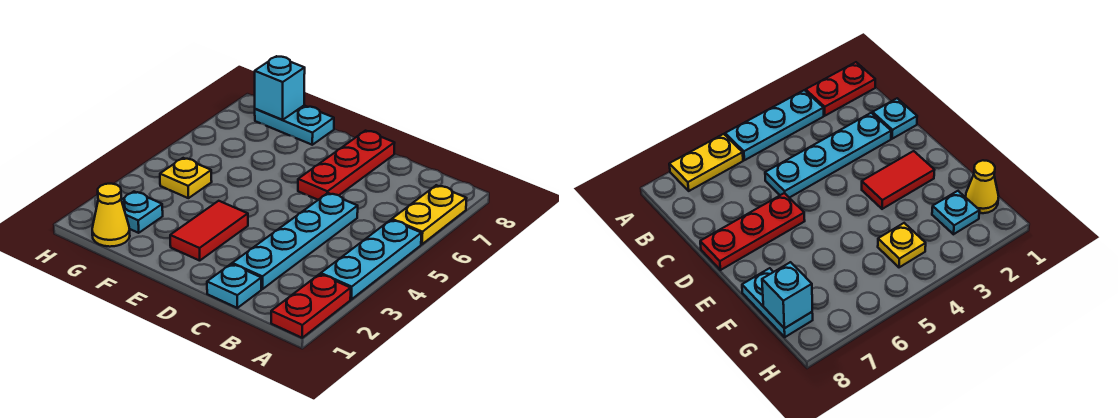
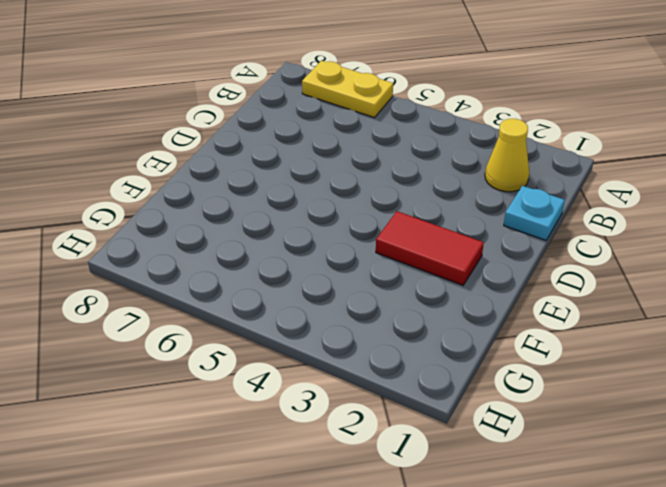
yellow 1x1 cone [485,119,529,192] -> yellow 1x1 cone moved to [92,184,130,247]
none -> red 1x2 plate [271,274,351,338]
none -> cyan 1x3 plate [321,220,421,299]
none -> cyan 1x4 plate [232,193,358,289]

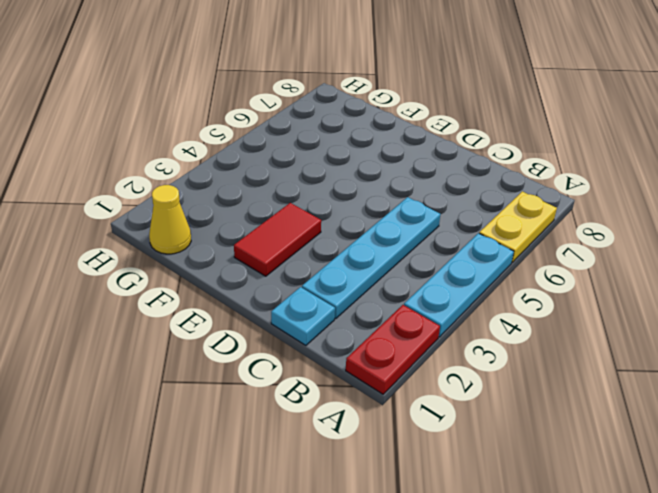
none -> red 1x3 plate [298,131,394,200]
none -> cyan 1x2 plate [255,106,334,145]
none -> cyan 1x1 plate [122,192,163,233]

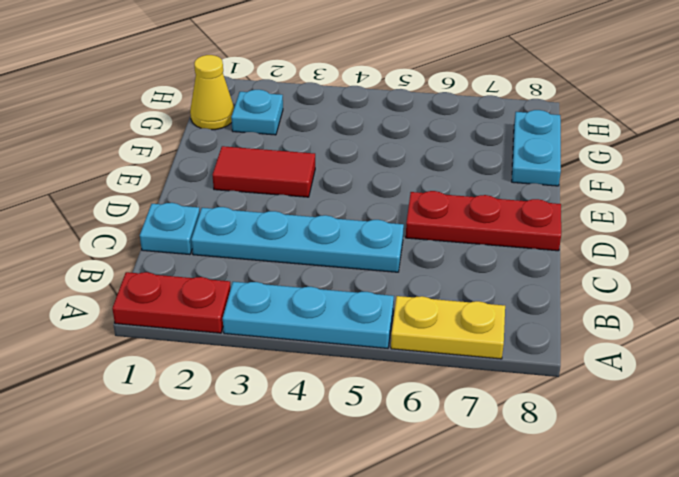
none -> yellow 1x1 plate [160,158,212,198]
none -> cyan 1x1 brick [255,56,305,120]

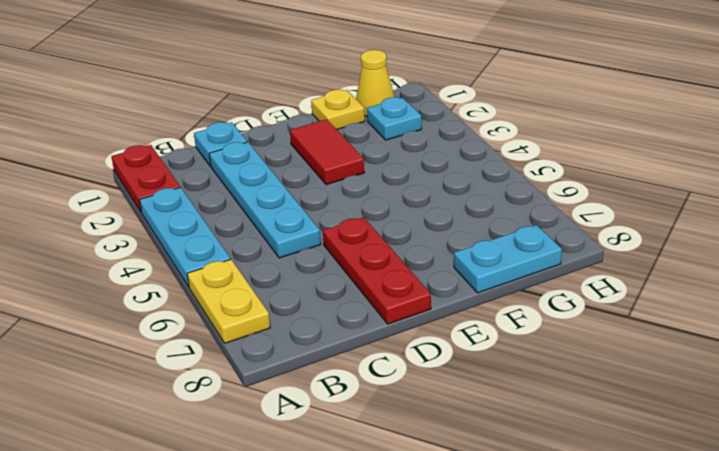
yellow 1x1 plate [311,90,365,130] -> yellow 1x1 plate moved to [160,158,212,198]
none -> cyan 1x1 brick [255,56,305,120]

